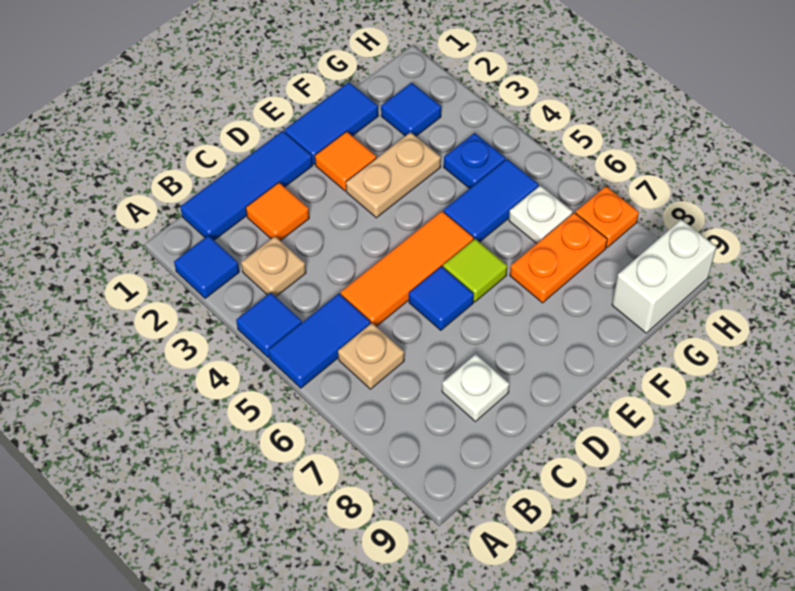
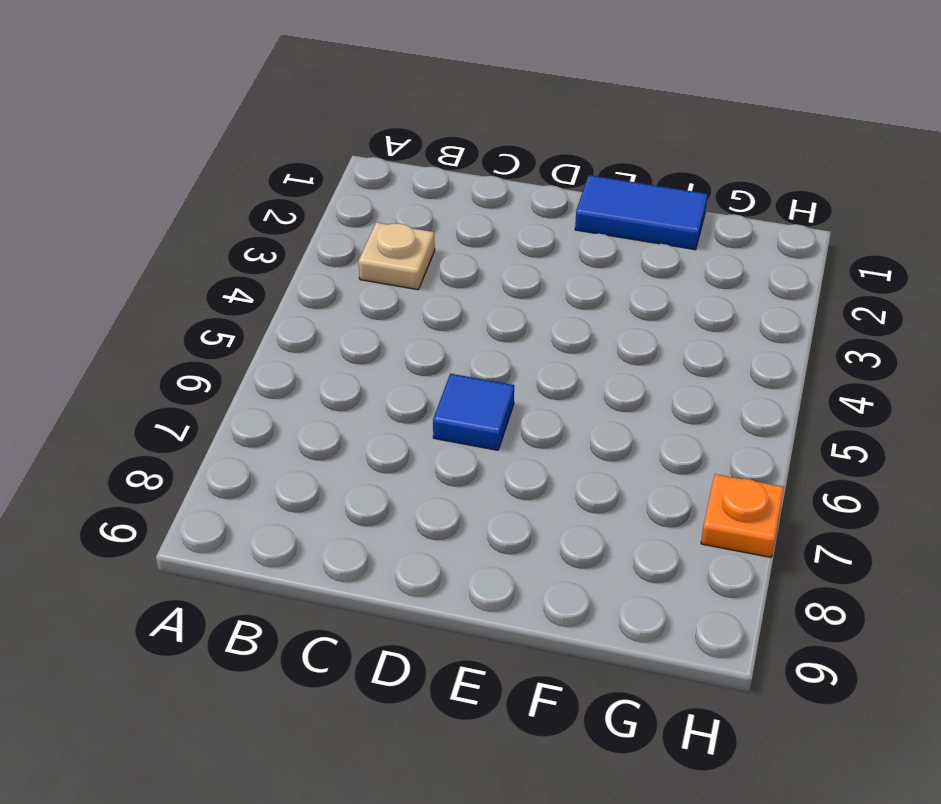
none -> blue 1x1 tile [174,236,239,298]
none -> blue 1x1 tile [236,293,302,358]
none -> blue 1x2 tile [268,294,371,388]

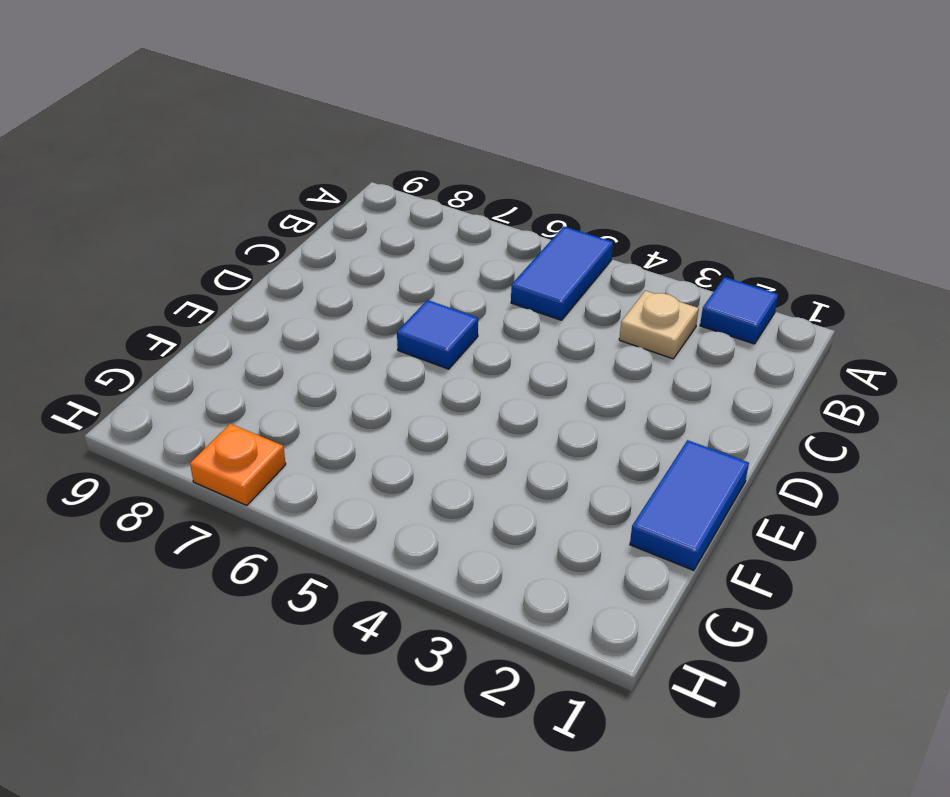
none -> blue 1x1 tile [236,293,302,358]
none -> blue 1x3 tile [180,131,313,240]
none -> tan 1x1 plate [338,323,404,389]

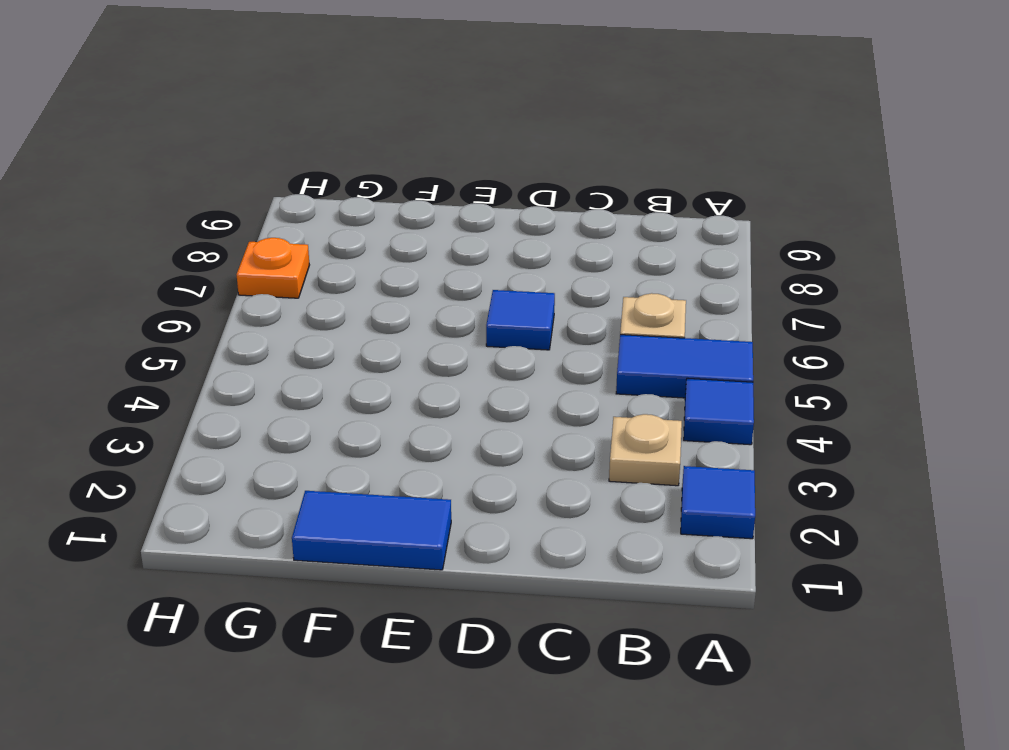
none -> blue 1x3 tile [180,131,313,240]
none -> orange 1x1 tile [246,183,309,241]
none -> orange 1x3 tile [341,211,473,327]

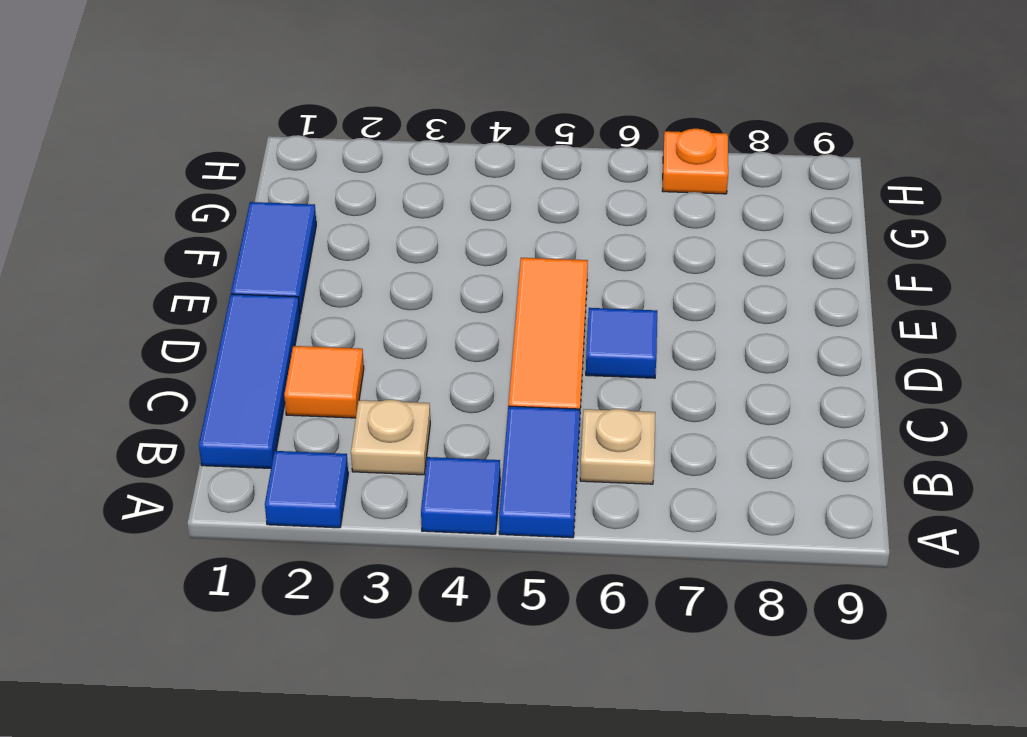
none -> white 1x1 plate [442,354,509,422]
none -> orange 1x1 tile [315,132,376,191]
none -> tan 1x2 plate [346,132,441,218]

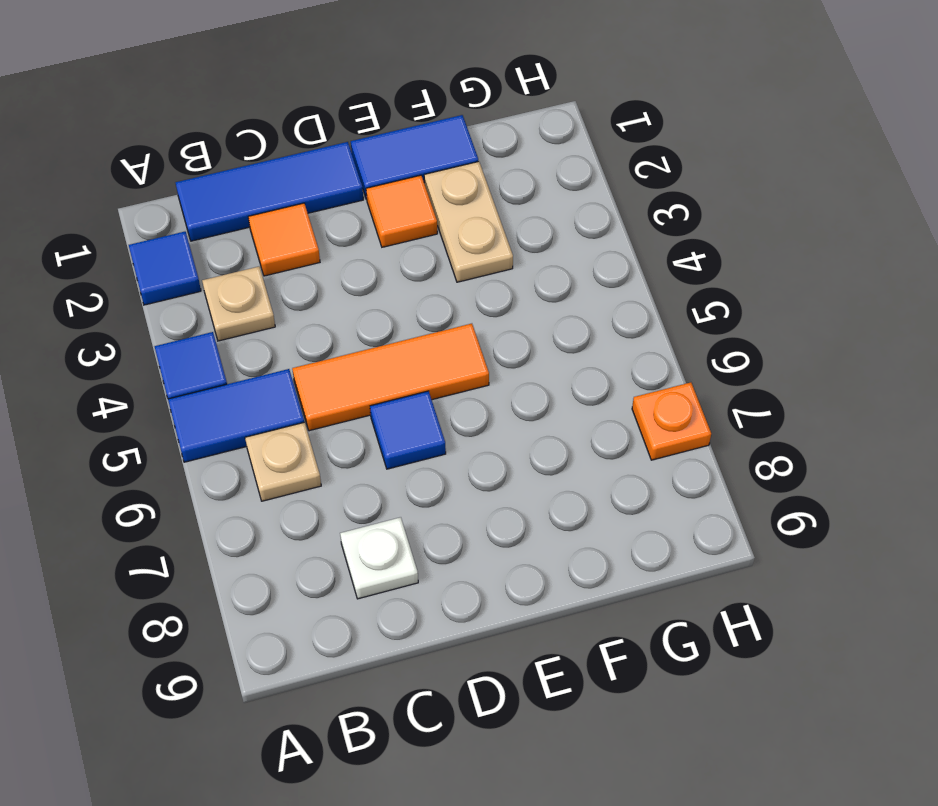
tan 1x2 plate [424,161,513,282] -> tan 1x2 plate turned to [346,132,441,218]
none -> lime 1x1 tile [443,239,507,302]
none -> blue 1x2 tile [444,159,539,242]
none -> orange 1x2 plate [510,213,607,303]

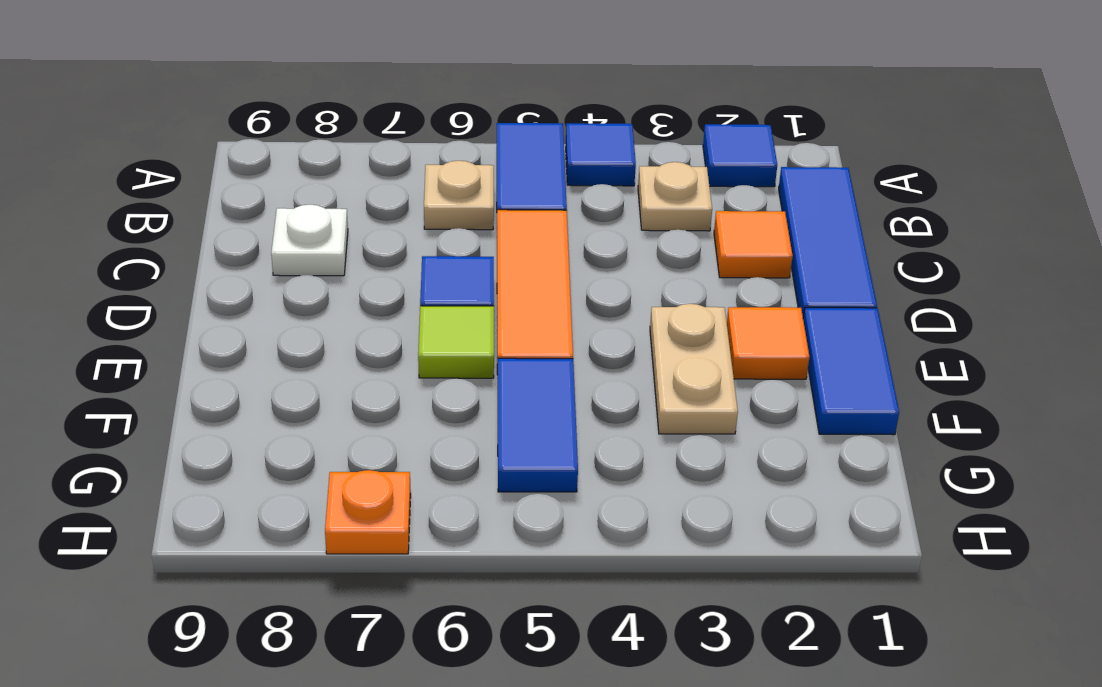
none -> orange 1x2 plate [510,213,607,303]
none -> blue 1x1 tile [381,83,441,136]
none -> blue 1x1 plate [444,133,506,189]

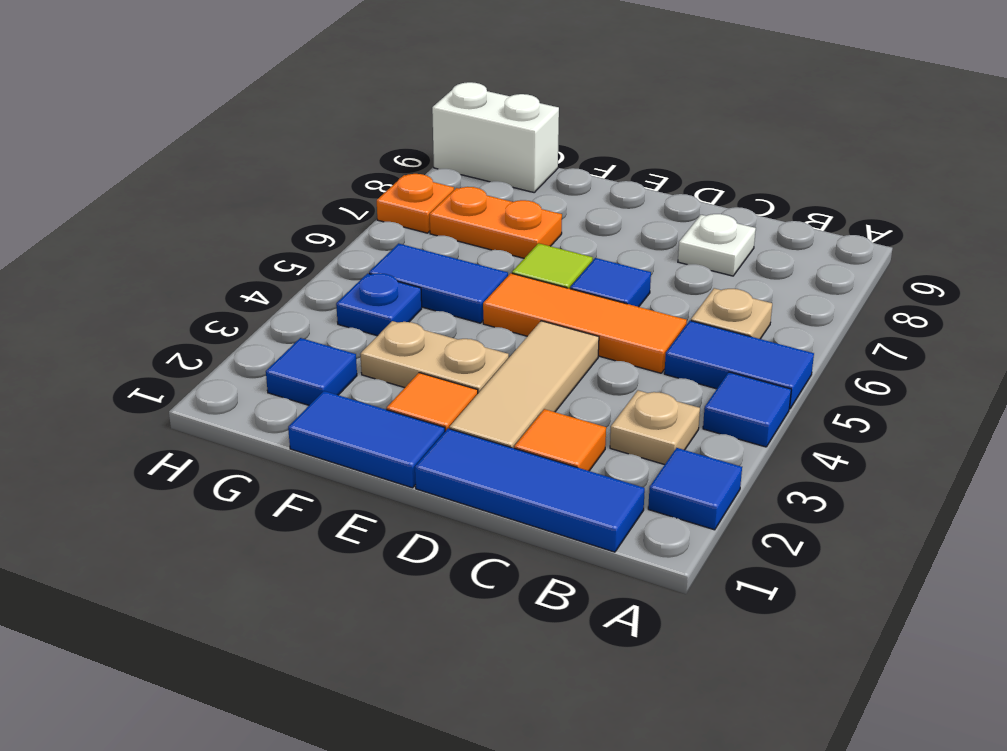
tan 1x3 tile [450,321,599,448] -> none
none -> white 1x1 plate [509,186,573,244]

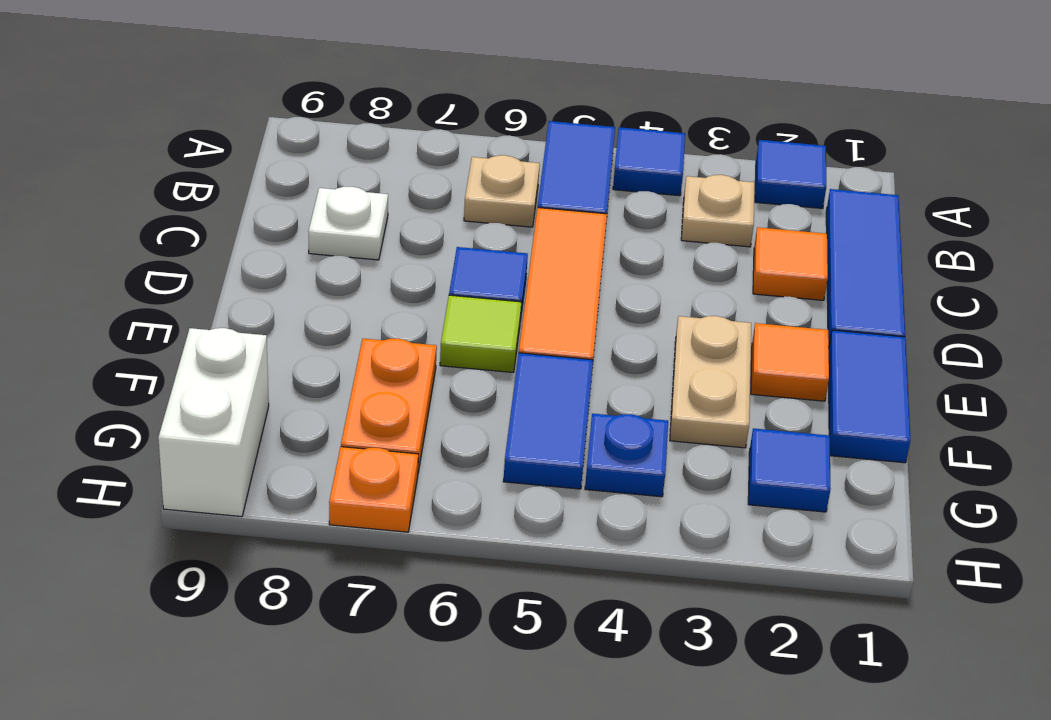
none -> white 1x1 plate [509,186,573,244]

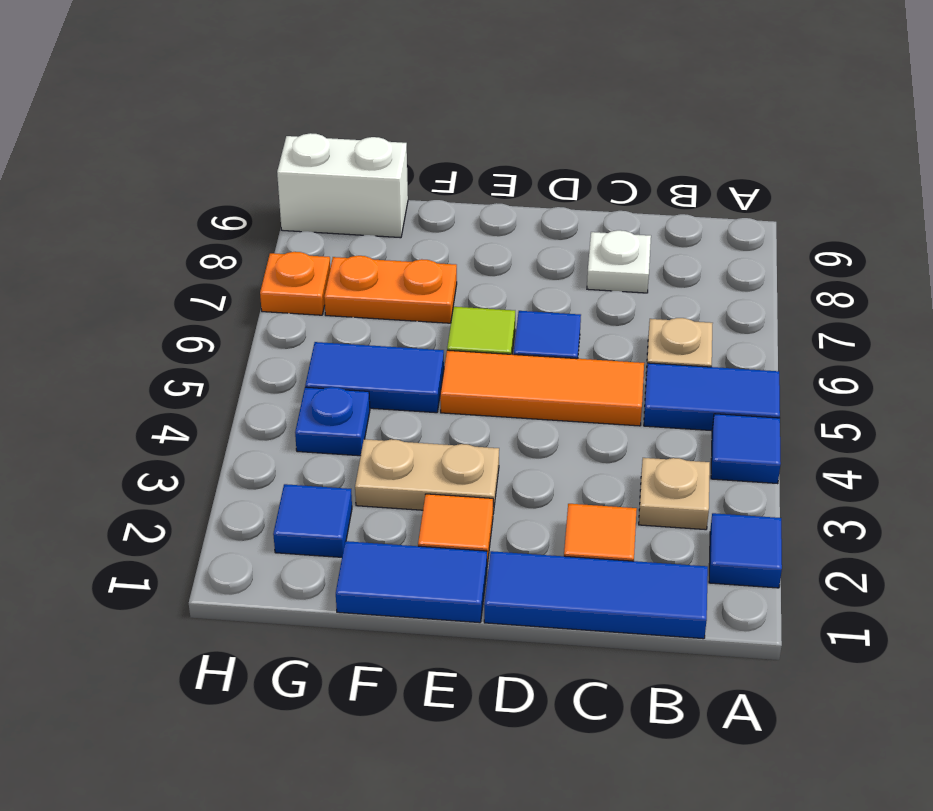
none -> white 1x1 plate [509,186,573,244]

